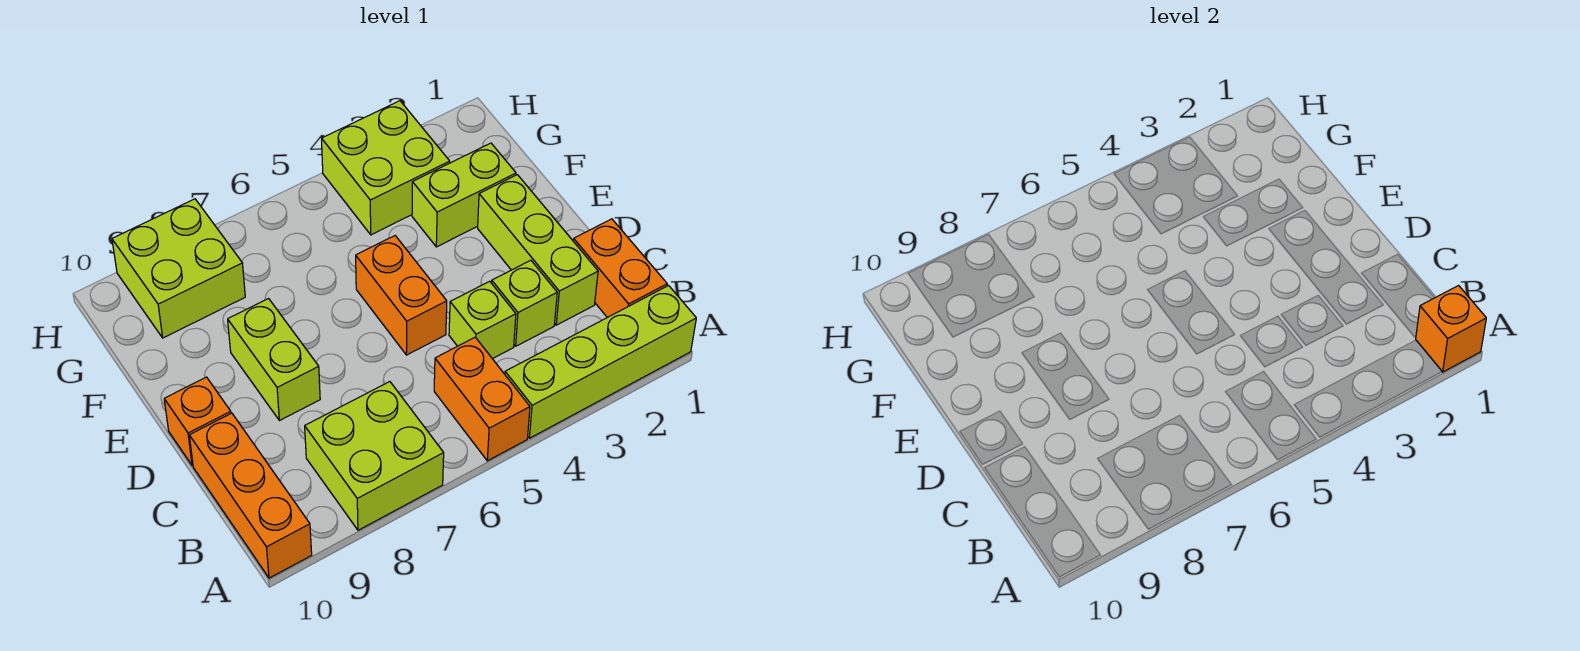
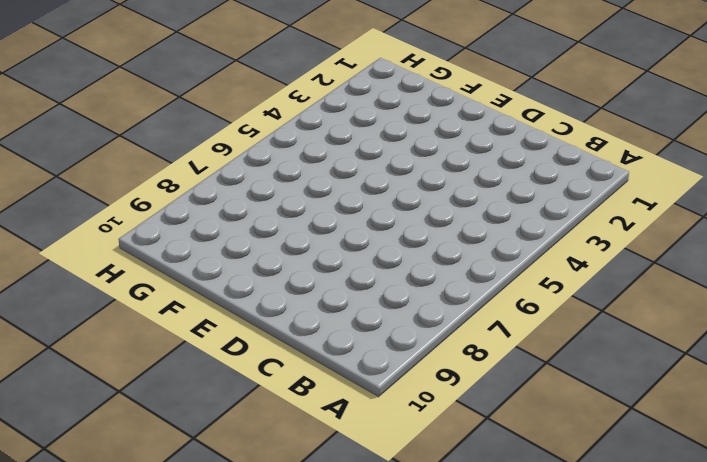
none -> lime 1x4 brick [505,286,696,438]
none -> orange 1x2 brick [434,337,530,461]
none -> lime 2x2 brick [305,382,444,530]

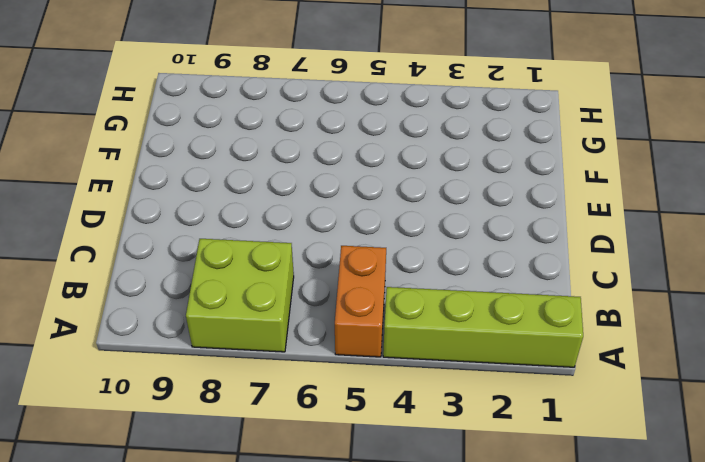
none -> orange 1x3 brick [189,413,312,578]
none -> orange 1x2 brick [573,219,667,318]
none -> lime 1x3 brick [478,175,598,325]

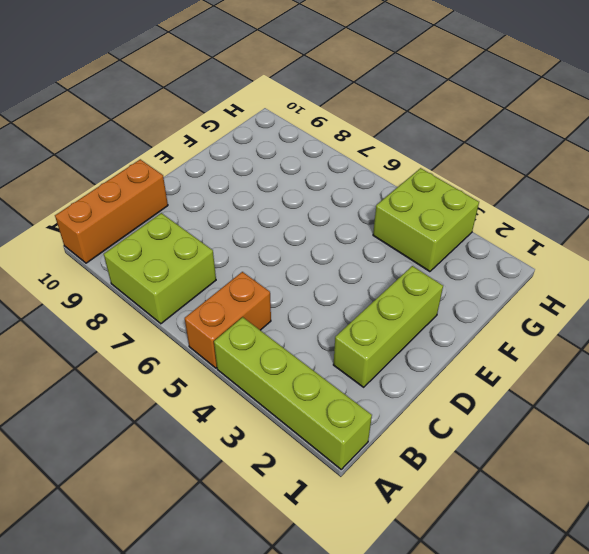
none -> orange 1x2 brick [573,219,667,318]
none -> lime 1x1 brick [492,260,557,346]
none -> lime 1x1 brick [449,281,516,359]

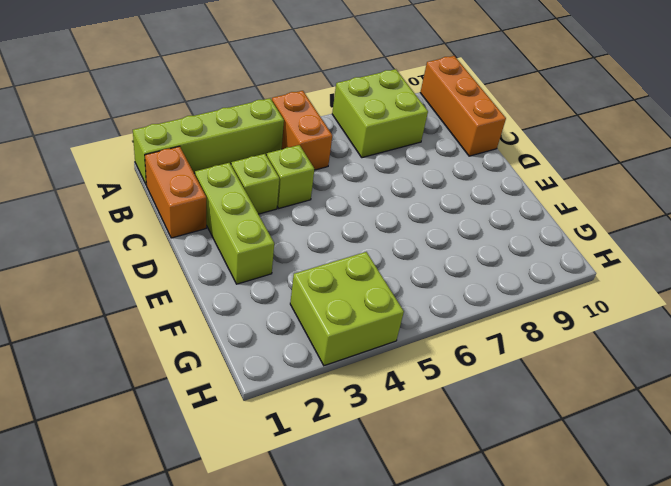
none -> orange 1x2 brick [356,236,447,355]
none -> lime 1x2 brick [228,299,320,421]
none -> orange 1x1 brick [164,377,231,466]

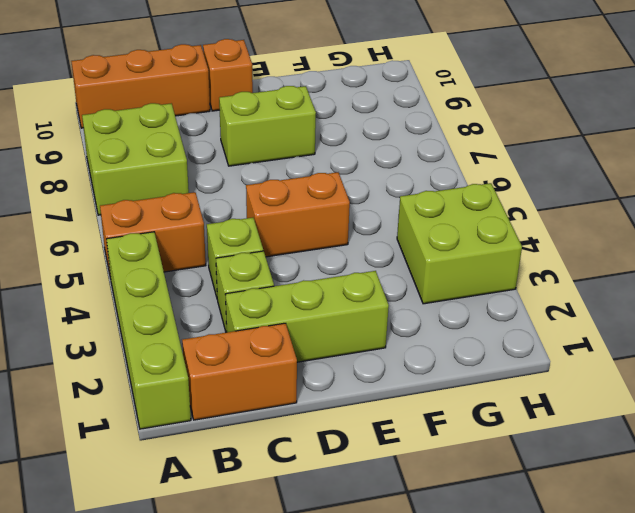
none -> lime 1x2 brick [412,143,516,247]
none -> lime 2x2 brick [112,199,245,338]
none -> orange 1x1 brick [1416,286,1486,372]

